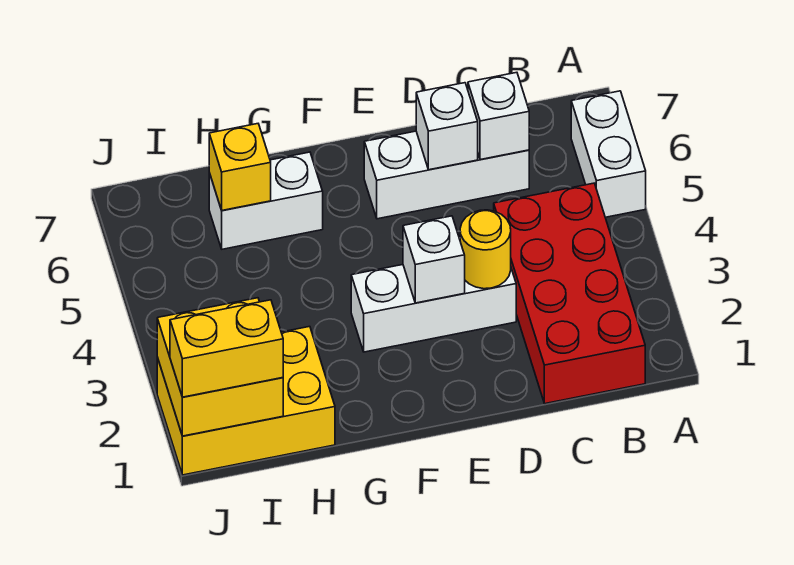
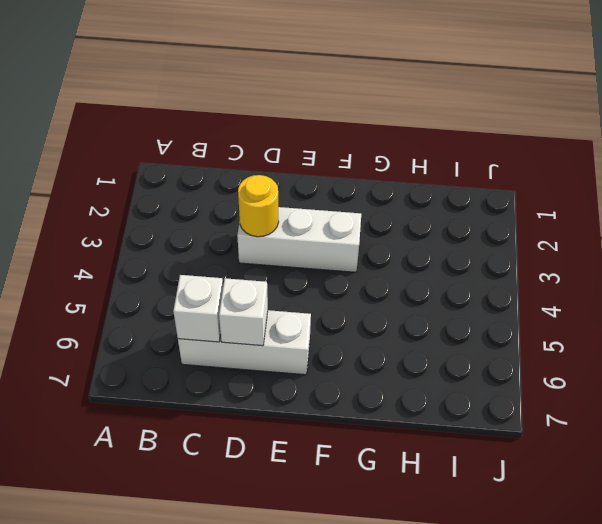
none -> white 1x2 brick [571,91,646,217]
none -> red 2x4 brick [494,183,645,404]
none -> white 1x2 brick [209,152,323,249]

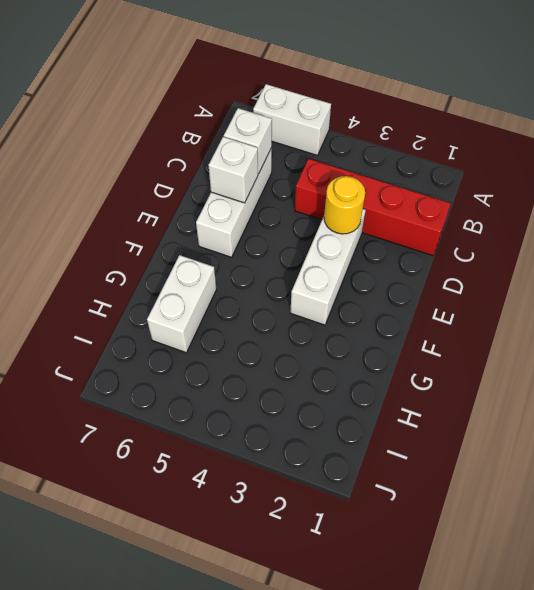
red 1x4 brick [295,159,451,256] -> red 2x4 brick [494,183,645,404]
none -> yellow 2x3 brick [157,326,335,475]
none -> white 1x1 brick [403,216,465,303]
none -> yellow 1x1 brick [209,124,271,210]

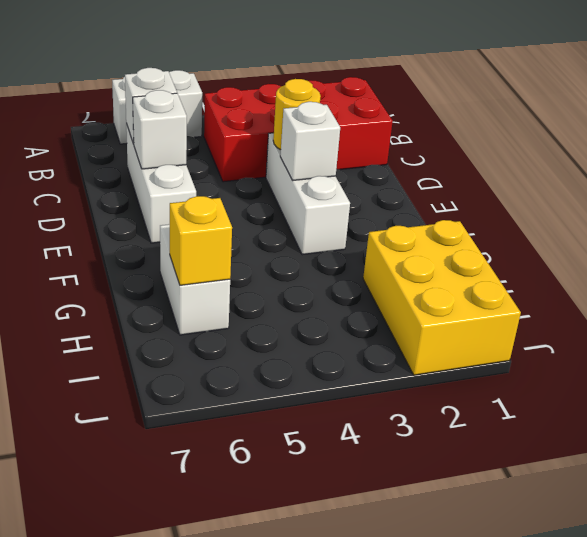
none -> yellow 2x2 brick [157,298,283,436]
none -> yellow 1x2 brick [170,300,283,397]

